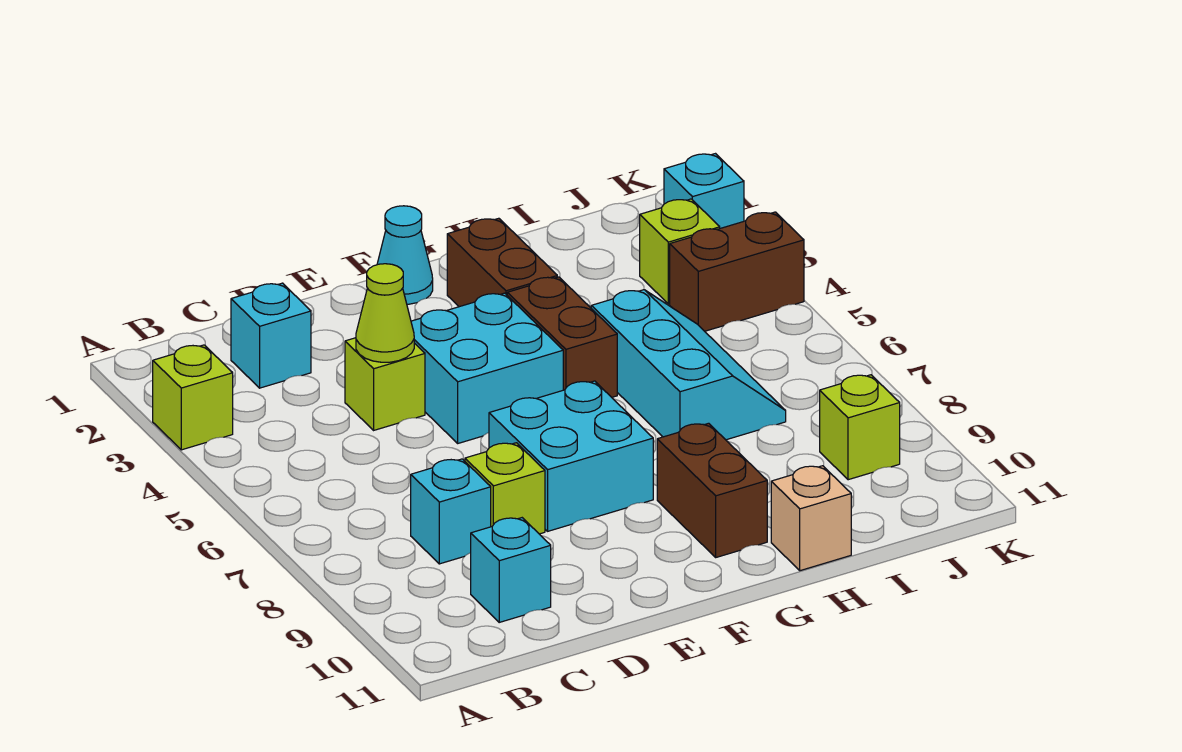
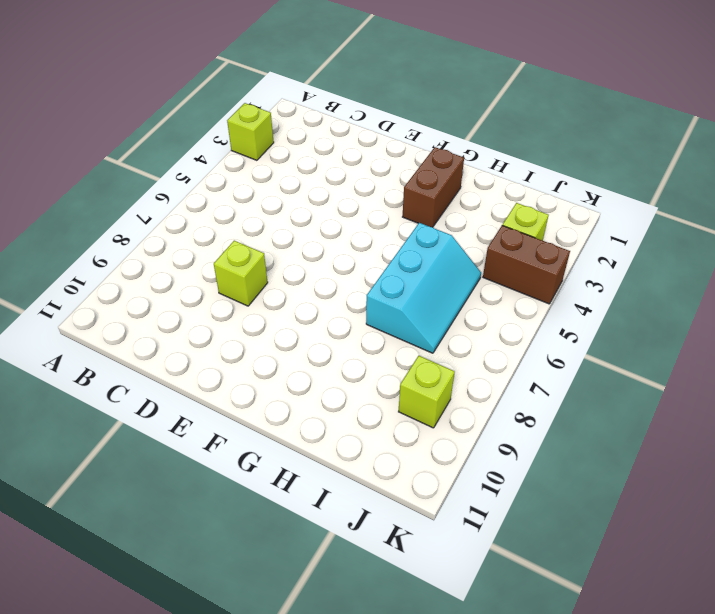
none -> cyan 1x1 brick [231,283,311,388]
none -> cyan 1x1 brick [411,459,491,564]
none -> cyan 1x1 brick [471,518,551,622]

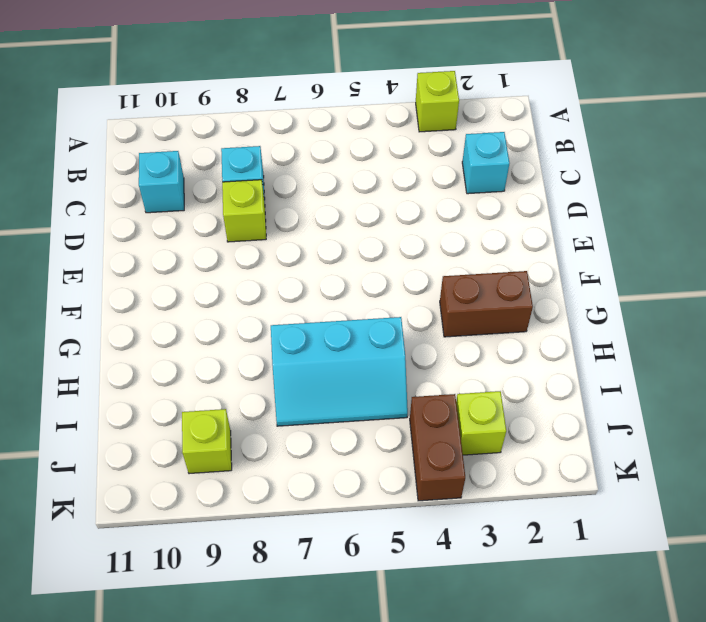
none -> lime 1x1 brick [345,338,425,430]
none -> cyan 2x2 brick [411,293,563,443]
none -> cyan 2x2 brick [489,381,653,531]

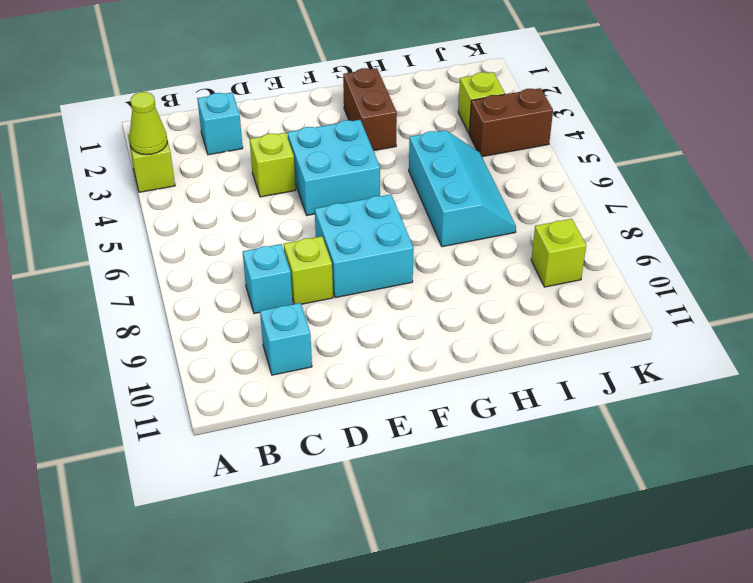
lime 1x1 cone [129,92,167,155] -> lime 1x1 cone moved to [356,264,414,362]
none -> cyan 1x1 cone [377,206,433,304]
none -> brown 1x2 brick [507,277,617,397]
none -> brown 1x2 brick [657,423,767,557]

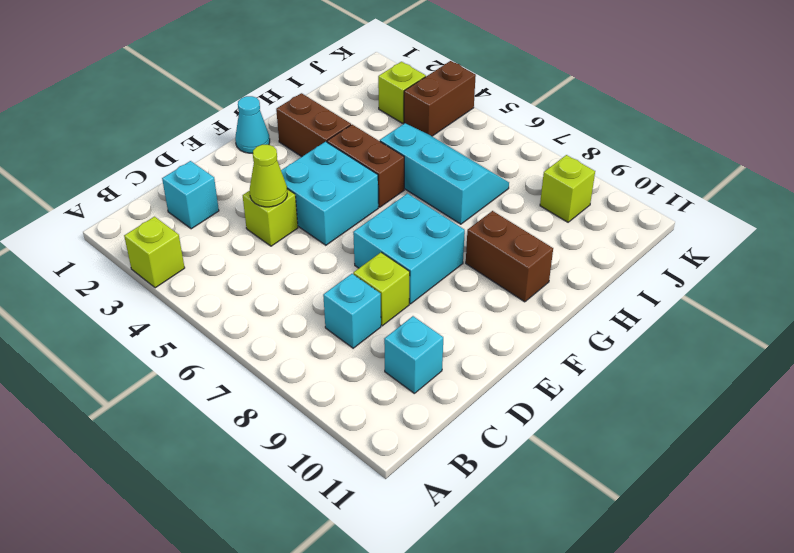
none -> tan 1x1 brick [771,466,851,571]
none -> cyan 1x1 brick [664,154,744,228]

